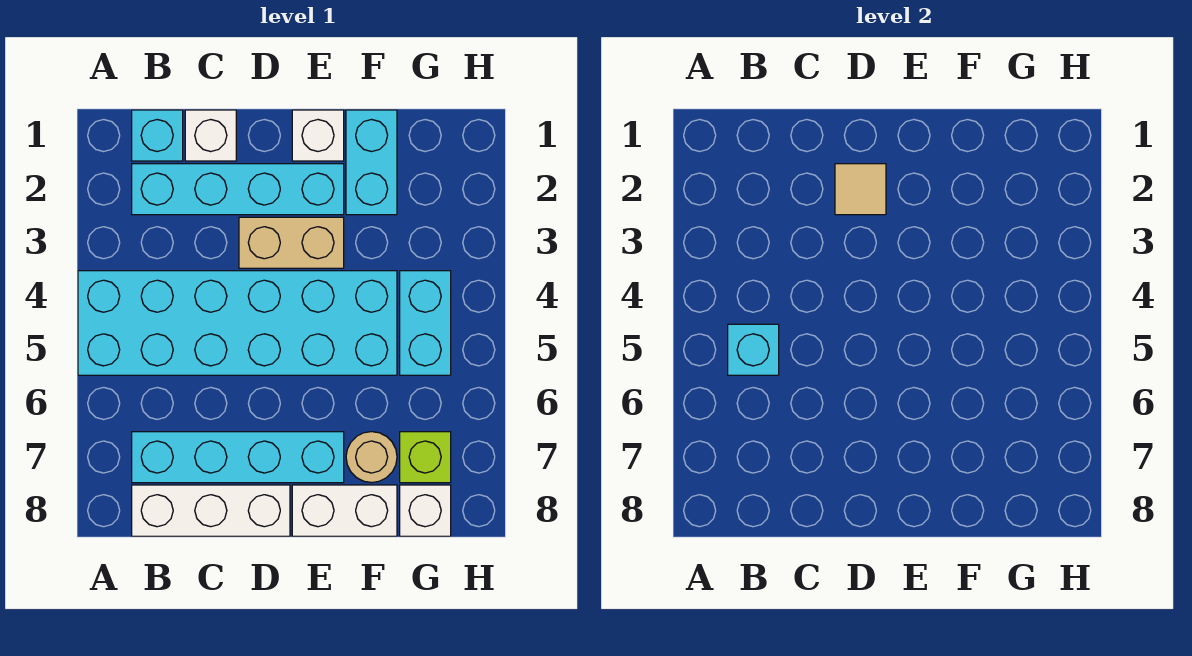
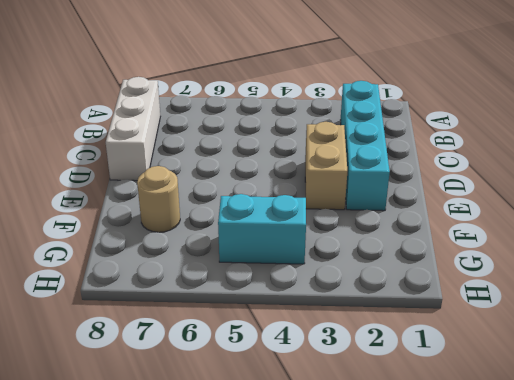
none -> cyan 2x6 brick [78,271,397,375]
none -> cyan 1x1 brick [132,110,183,161]
none -> cyan 1x4 brick [132,432,344,483]

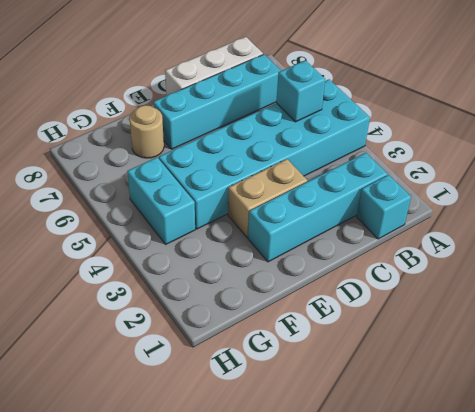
none -> white 1x1 brick [185,110,236,161]
none -> white 1x1 brick [292,110,344,161]
none -> white 1x2 brick [292,485,397,536]

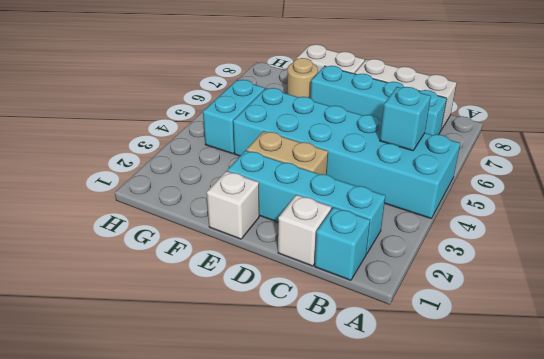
none -> cyan 1x2 brick [346,110,397,215]
none -> lime 1x1 brick [400,432,451,483]
none -> white 1x1 brick [400,485,451,536]

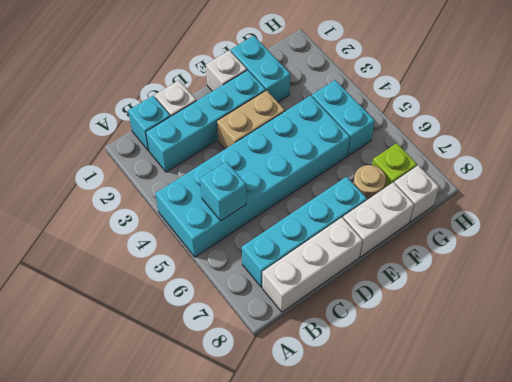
none -> tan 1x1 tile [835,164,886,215]

